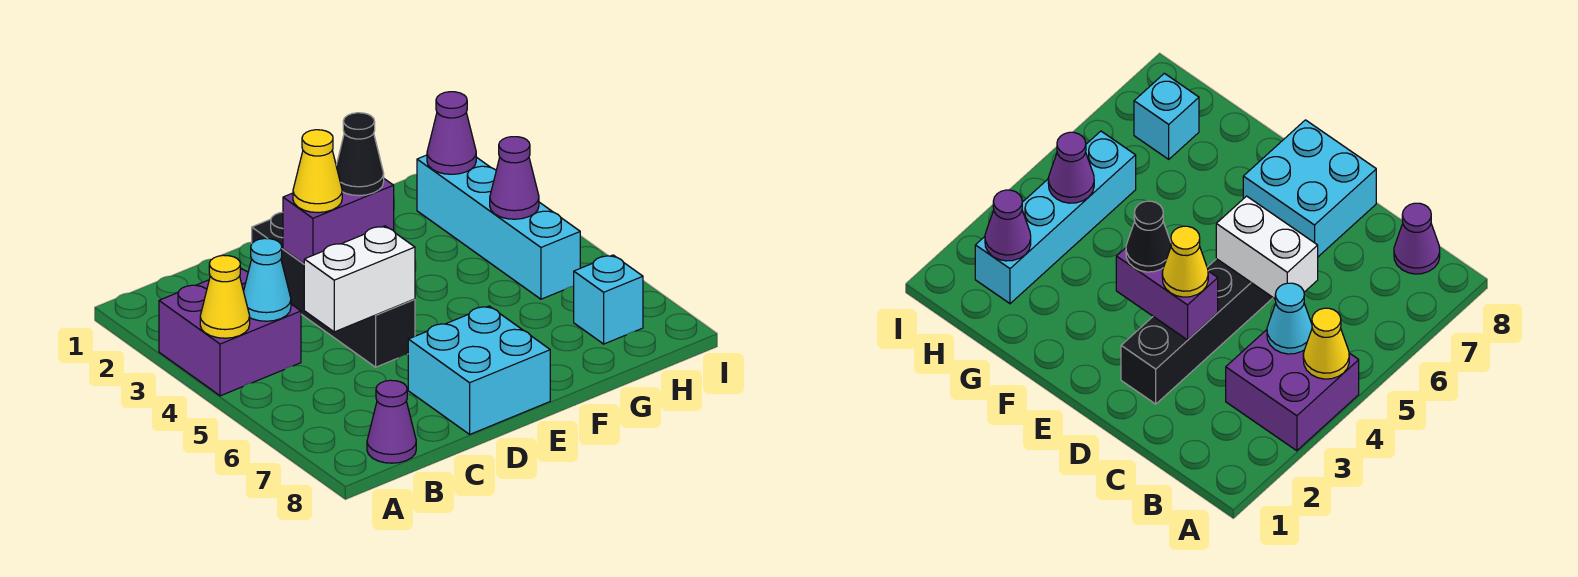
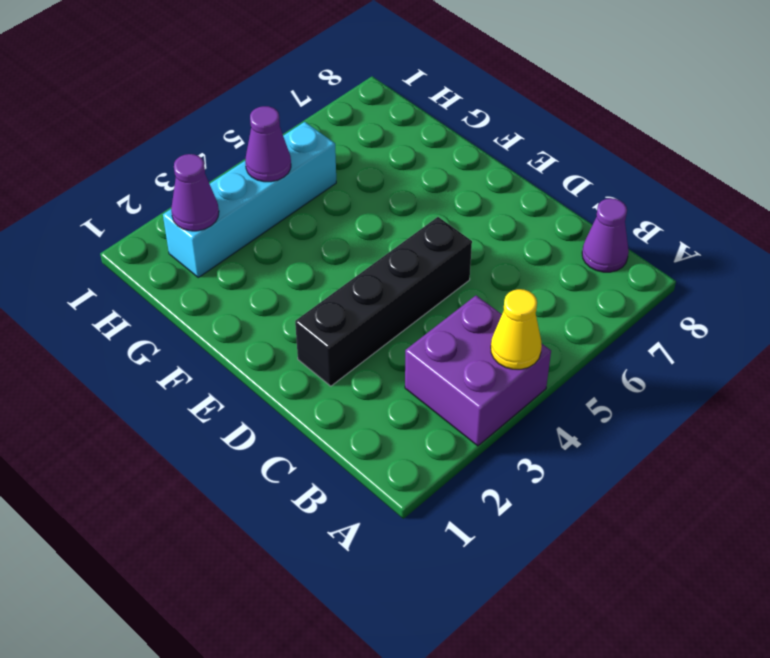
none -> cyan 2x2 brick [408,306,550,434]
none -> cyan 1x1 brick [574,255,643,344]
none -> cyan 1x1 cone [244,238,291,321]

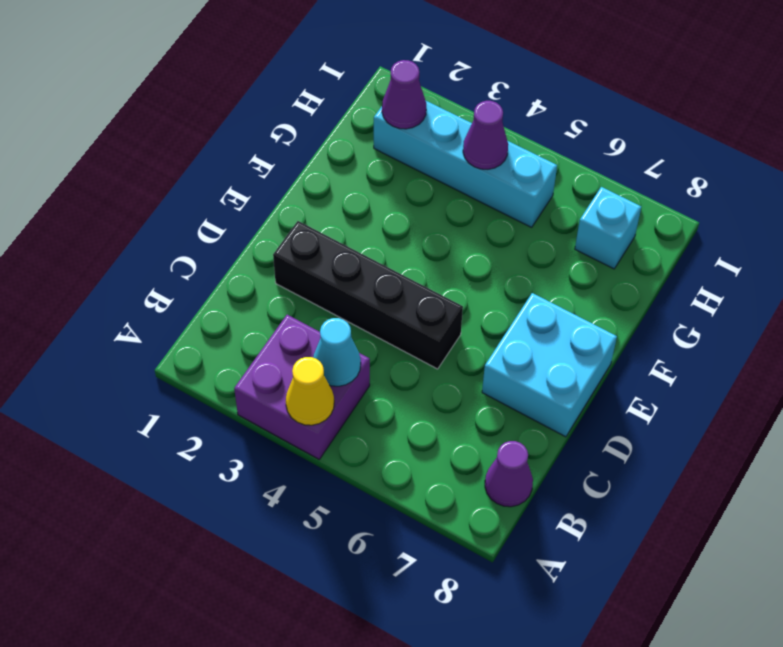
none -> white 1x2 brick [304,226,415,332]
none -> purple 1x2 brick [283,179,394,264]
none -> yellow 1x1 cone [293,130,342,213]

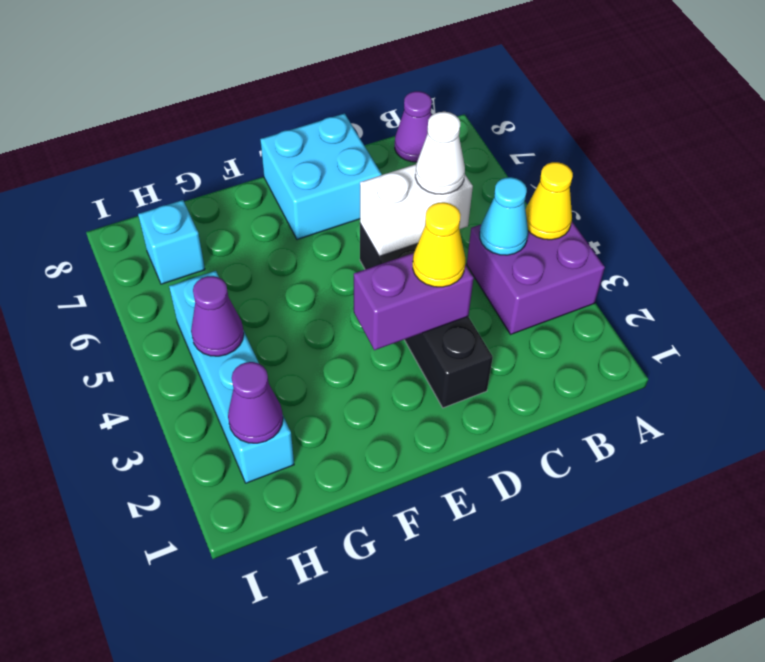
white 1x1 cone [415,112,465,194] -> none
none -> black 1x1 cone [336,113,384,196]

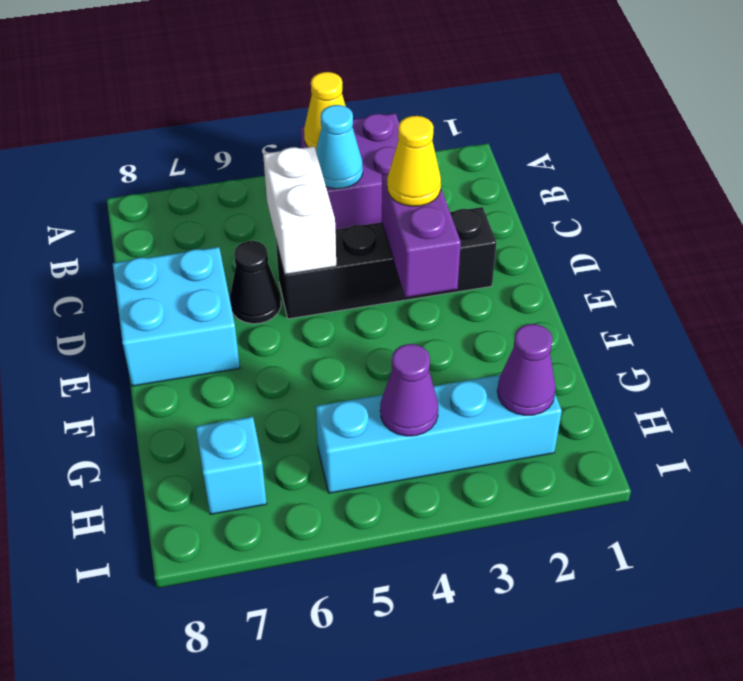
black 1x1 cone [230,241,281,324] -> black 1x1 cone moved to [336,113,384,196]
none -> purple 1x1 cone [367,380,416,463]

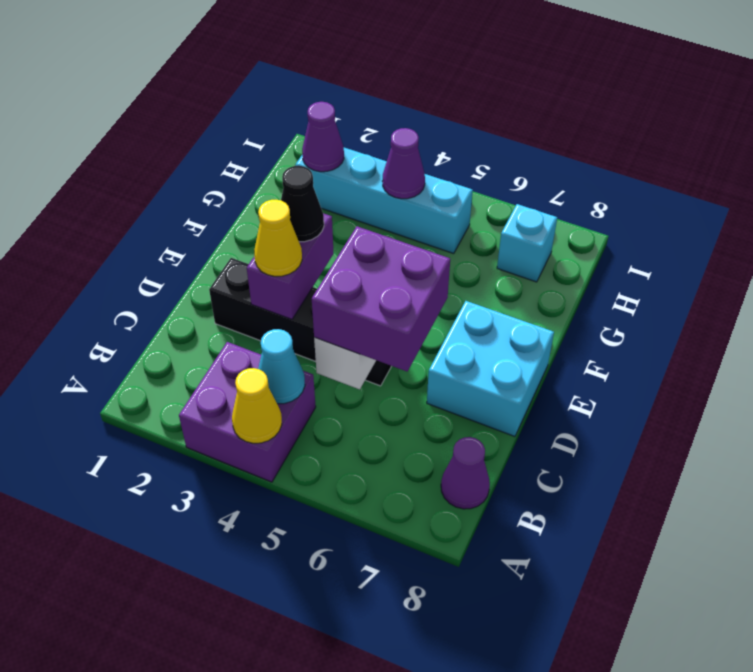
purple 2x2 brick [312,226,450,371] -> none

